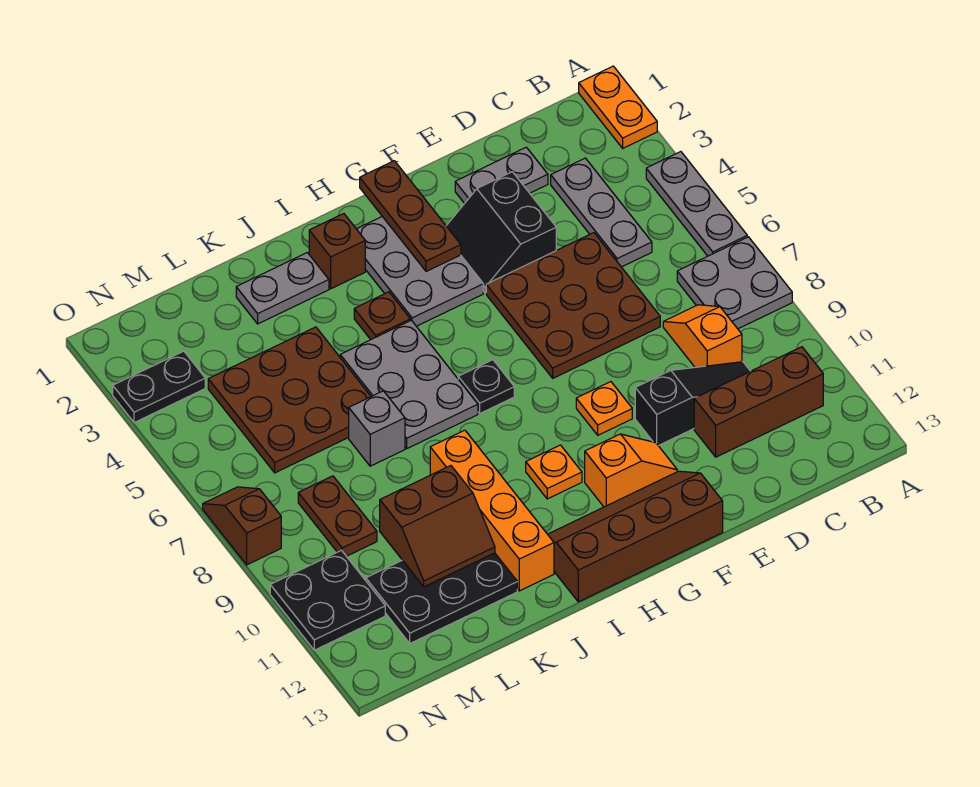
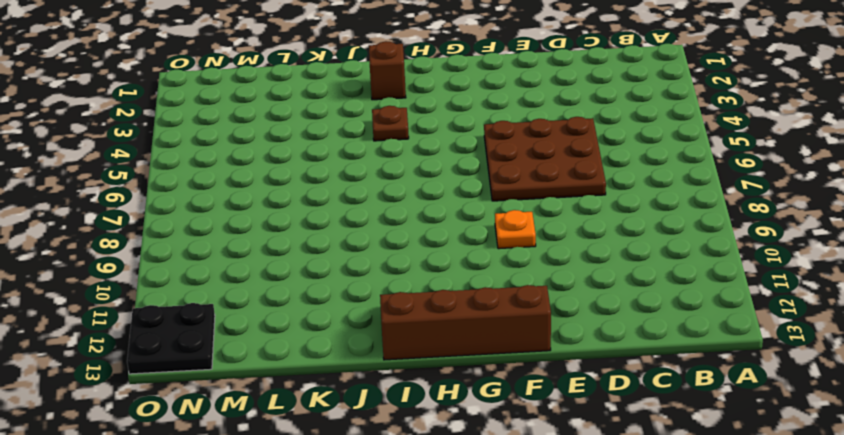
black 2x2 plate [127,303,215,374] -> black 2x2 plate moved to [270,550,385,650]
none -> orange 1x2 plate [579,66,657,148]
none -> grey 1x3 plate [646,152,747,256]
none -> grey 2x2 plate [677,237,792,329]
none -> brown 1x3 brick [694,347,823,457]

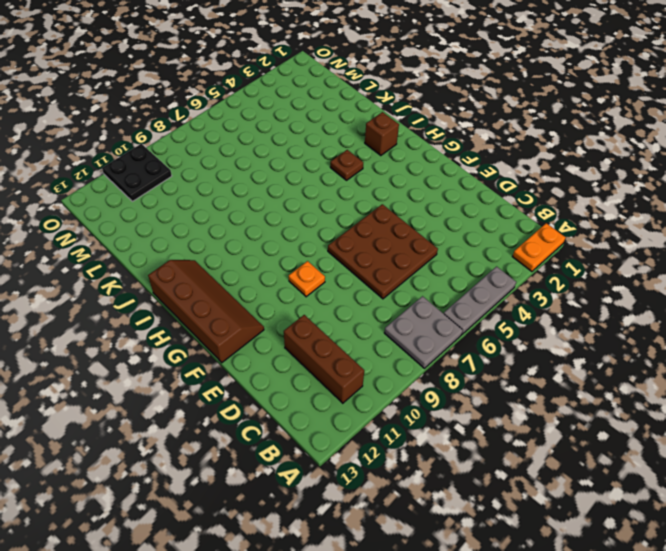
none -> grey 1x3 plate [551,158,652,267]
none -> orange 1x2 slope [663,305,742,367]
none -> black 1x3 slope [635,362,750,446]
none -> grey 1x2 plate [455,147,548,204]

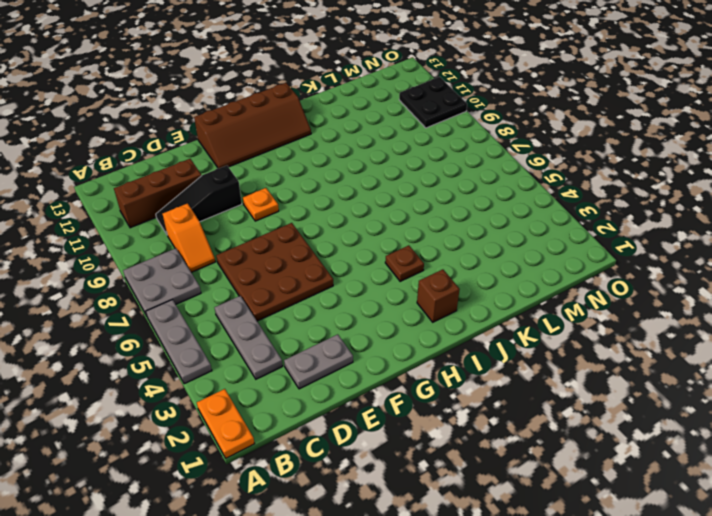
none -> black 2x2 slope [446,172,556,293]
none -> orange 1x2 slope [585,434,677,507]
none -> grey 2x3 plate [357,217,483,326]
none -> black 1x1 plate [458,360,514,413]

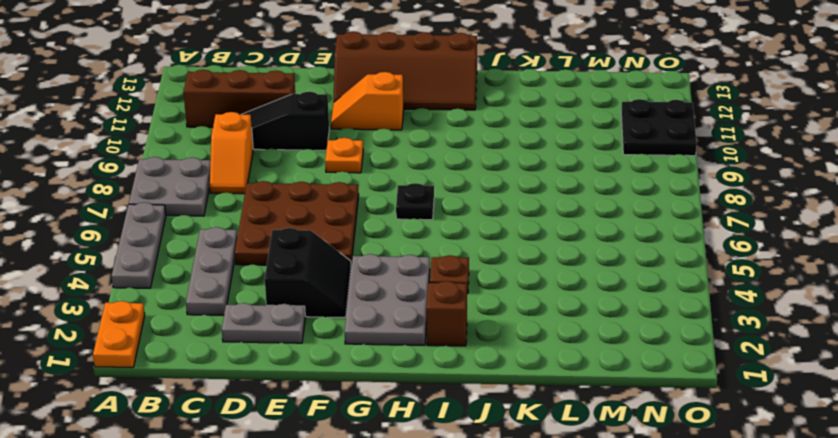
none -> orange 1x1 plate [526,445,582,499]
none -> grey 2x3 plate [340,320,478,448]
none -> grey 1x2 plate [236,253,329,324]
none -> orange 1x4 brick [430,430,554,591]

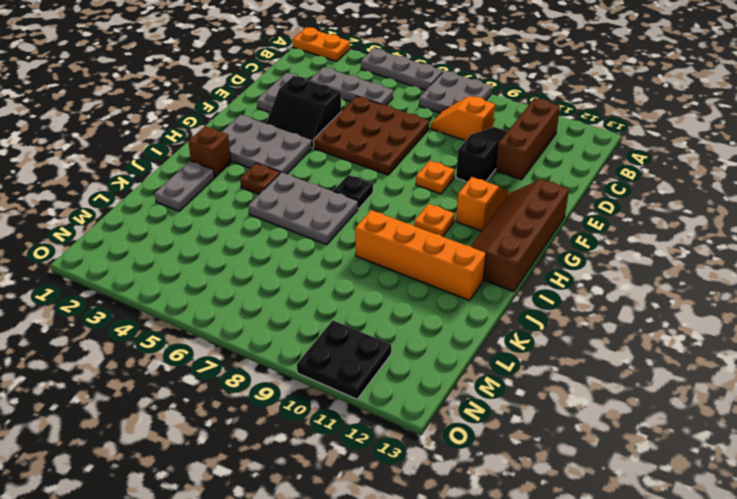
none -> brown 3x3 plate [208,327,371,473]
none -> grey 1x1 brick [349,391,405,466]
none -> black 2x3 plate [366,553,517,643]
none -> brown 1x2 plate [298,476,377,556]

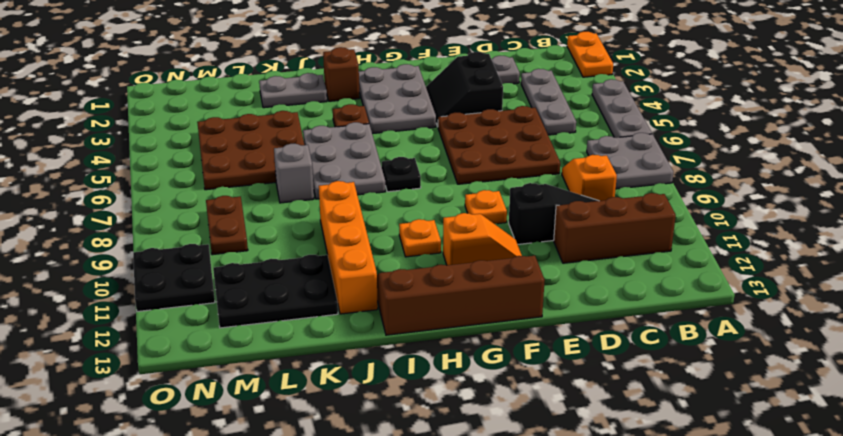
none -> black 1x2 plate [113,351,205,423]
none -> brown 1x2 slope [203,487,281,565]
none -> brown 1x3 plate [360,161,461,271]
none -> brown 2x2 slope [380,466,495,587]

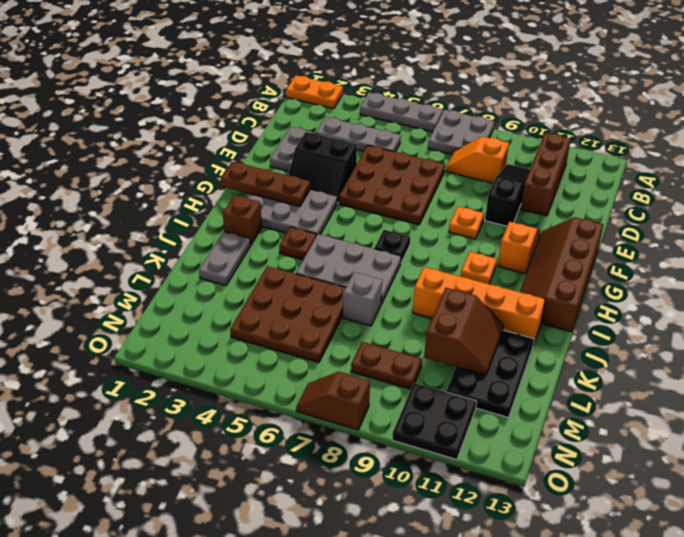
none -> black 1x2 plate [113,351,205,423]

